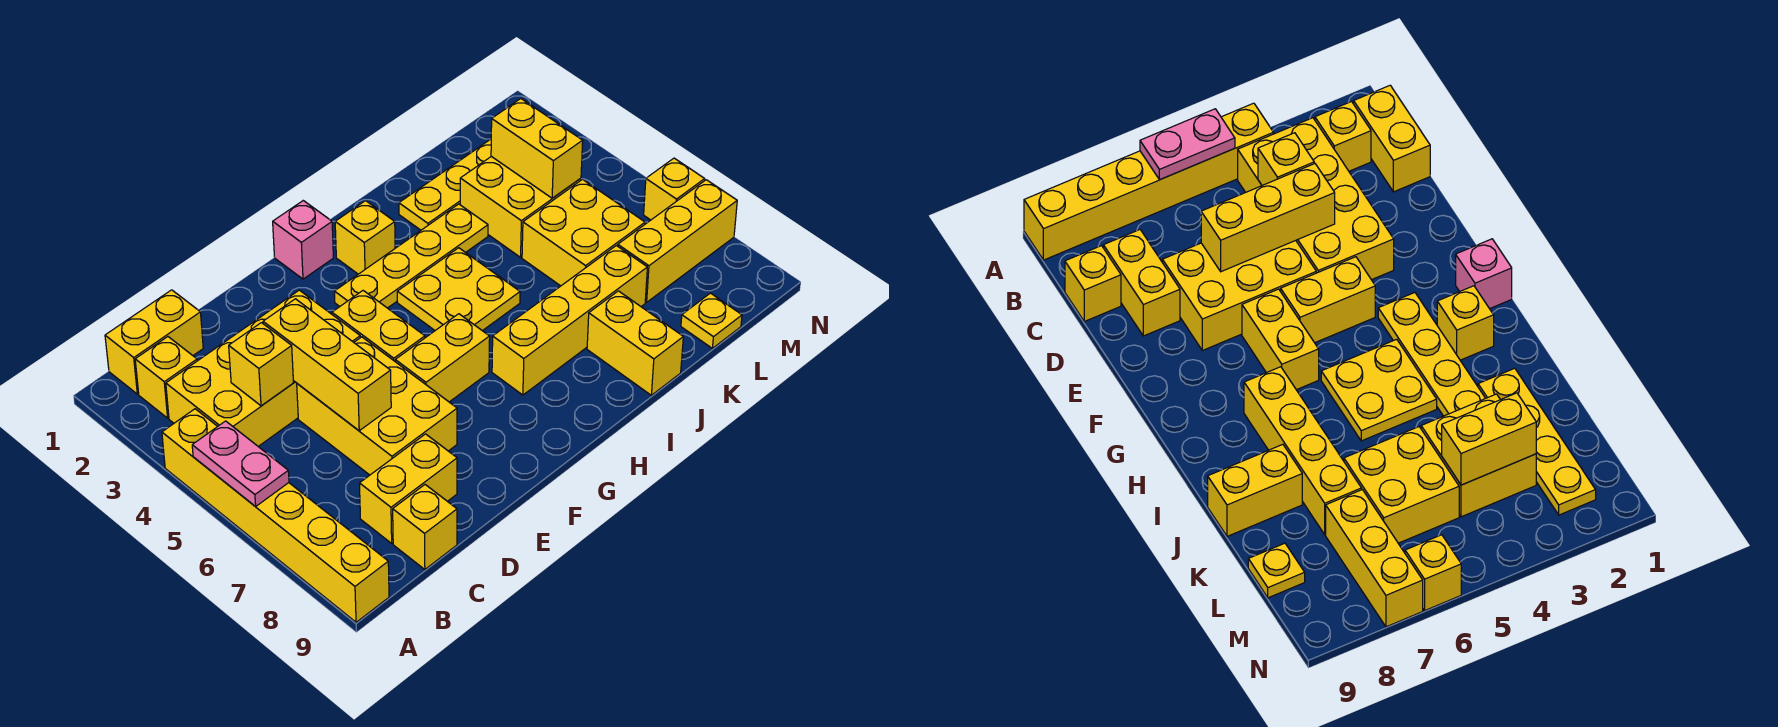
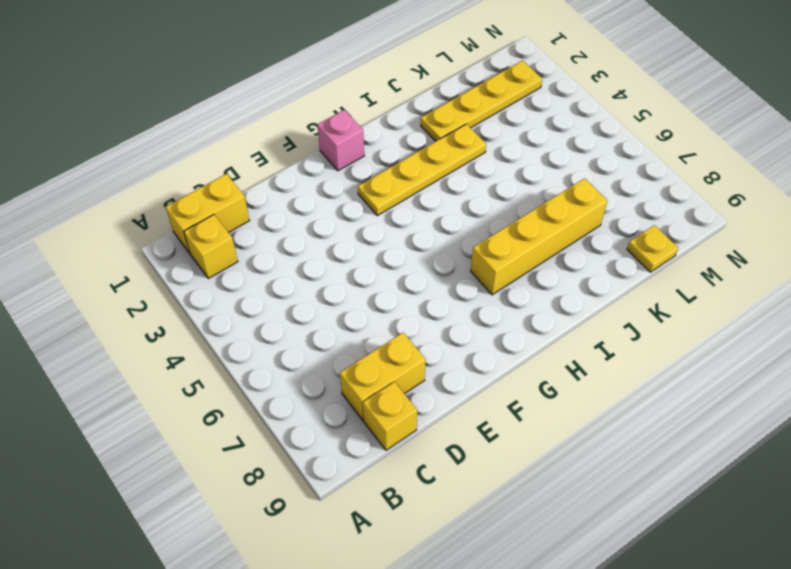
none -> yellow 1x6 brick [162,409,389,622]
none -> yellow 2x4 brick [166,290,360,447]
none -> yellow 2x3 brick [297,337,457,475]

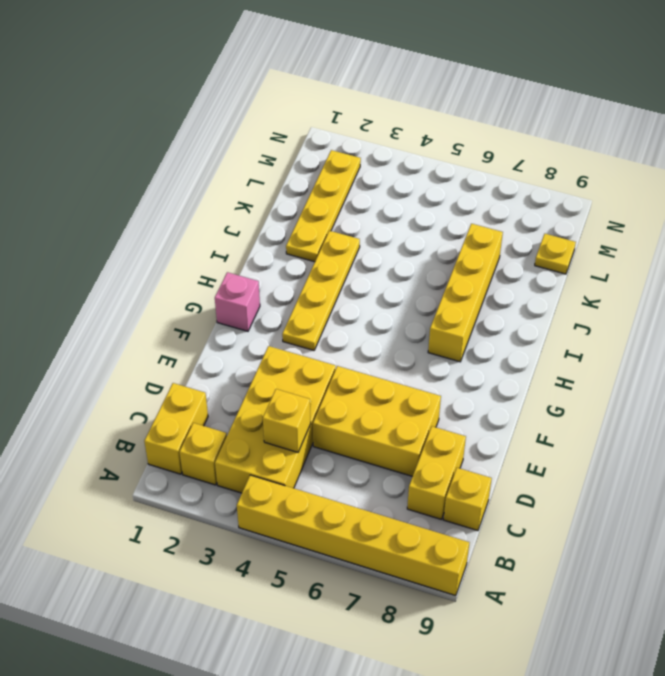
none -> yellow 1x2 brick [332,291,425,361]
none -> yellow 1x2 brick [395,314,490,402]
none -> yellow 1x1 brick [335,201,395,274]

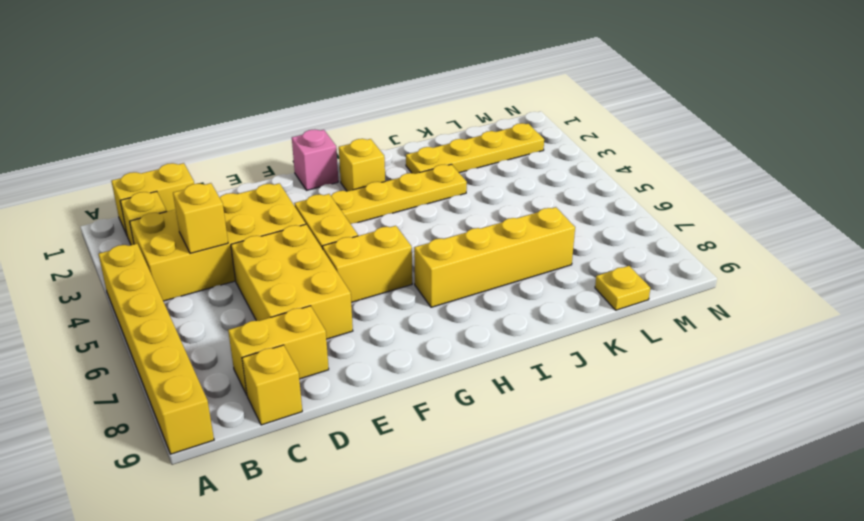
none -> yellow 2x2 plate [397,248,520,331]
none -> yellow 1x2 brick [587,291,683,395]
none -> yellow 2x2 brick [460,156,581,257]

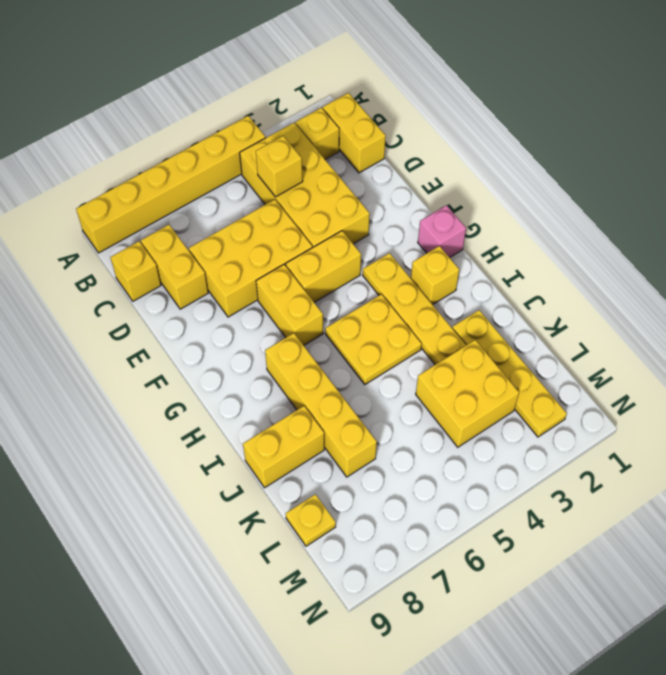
none -> yellow 2x2 brick [522,179,645,286]
none -> yellow 1x3 brick [618,180,737,302]
none -> yellow 1x1 brick [644,158,705,220]

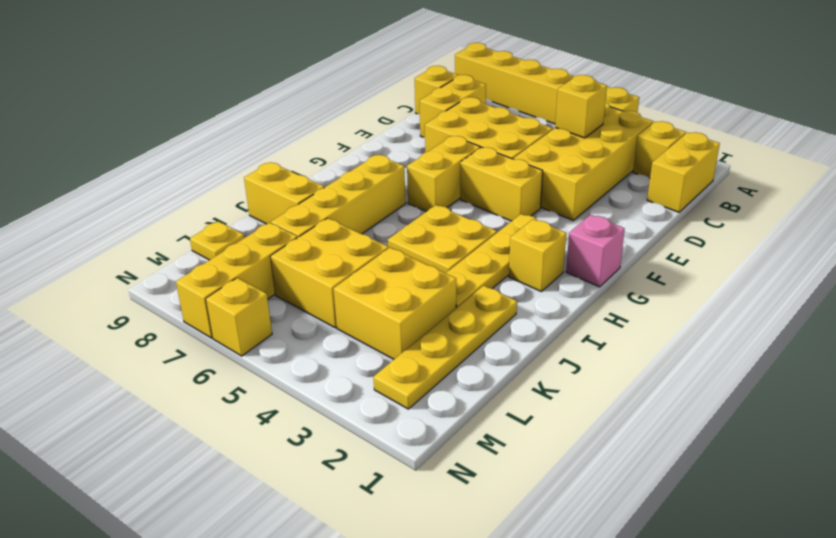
none -> pink 1x2 plate [192,421,289,507]
none -> yellow 1x3 brick [263,299,391,431]
none -> yellow 1x2 brick [491,99,583,198]

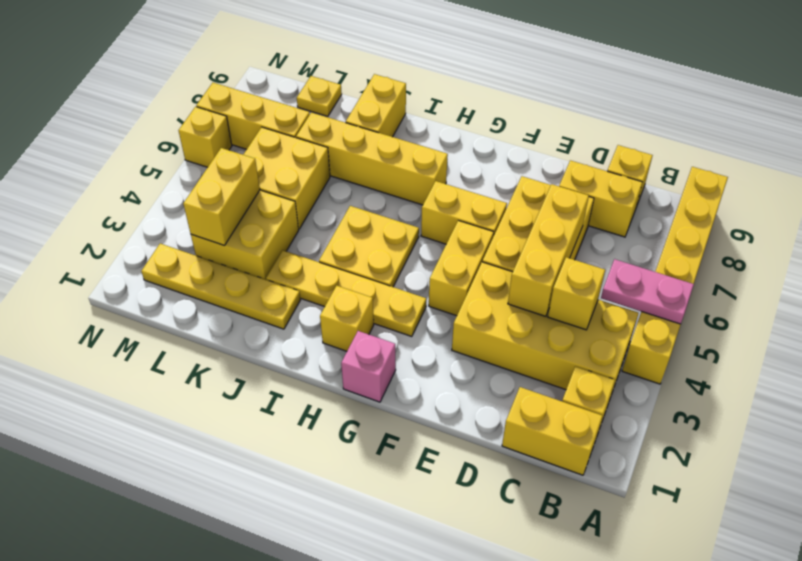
pink 1x2 plate [601,259,694,324] -> pink 1x2 plate turned to [192,421,289,507]

